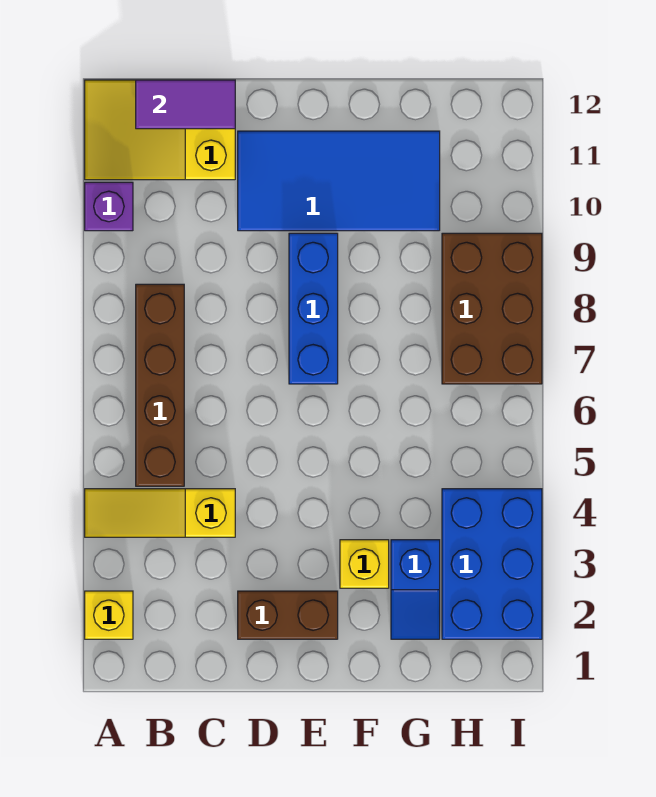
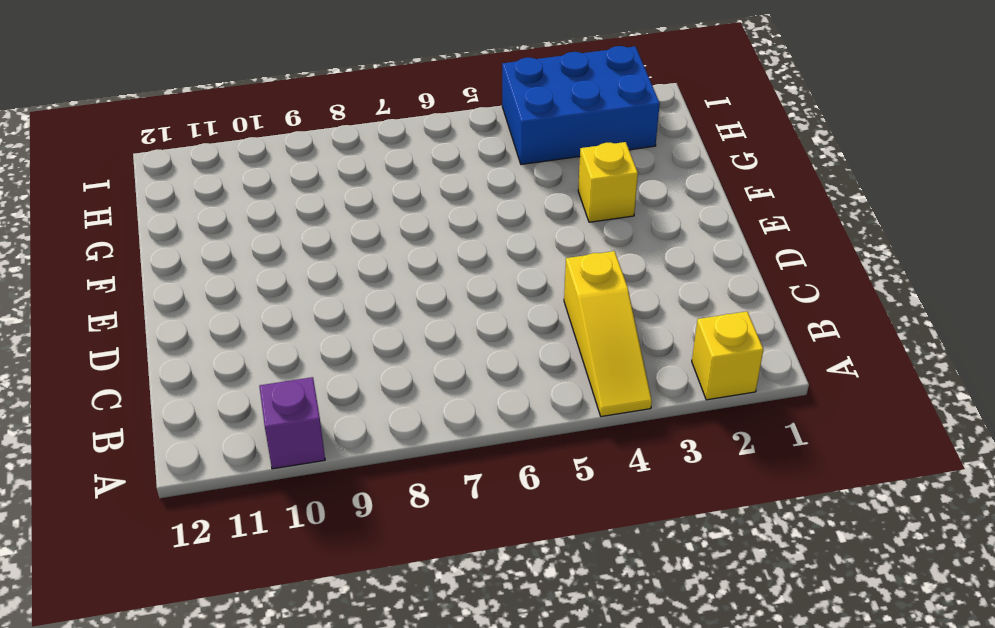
none -> yellow 2x3 slope [85,80,235,180]
none -> brown 1x4 brick [136,284,184,486]
none -> brown 1x2 brick [238,591,338,639]

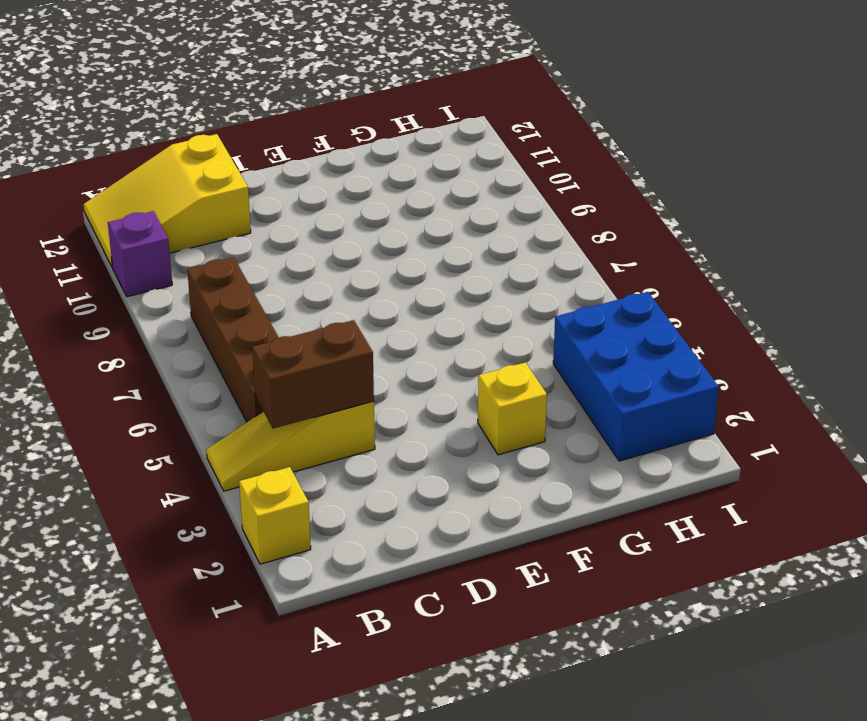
brown 1x2 brick [252,320,374,428] -> brown 1x2 brick moved to [238,591,338,639]
none -> blue 2x4 tile [238,131,440,231]
none -> blue 1x3 brick [289,233,338,384]
none -> blue 1x2 slope [391,540,440,639]

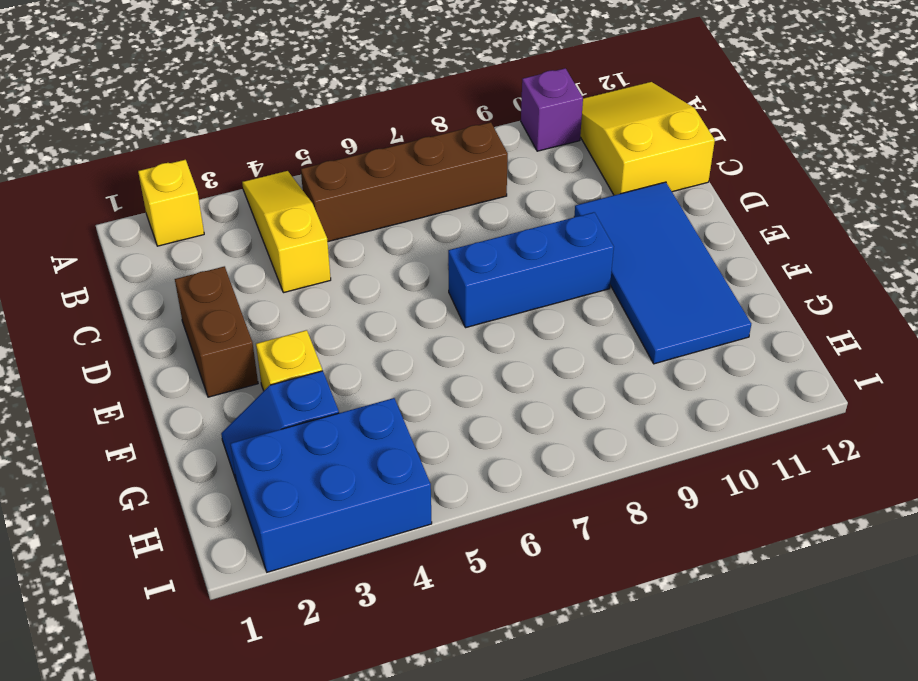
none -> brown 2x3 brick [442,233,542,384]
none -> purple 1x2 tile [136,80,235,129]

